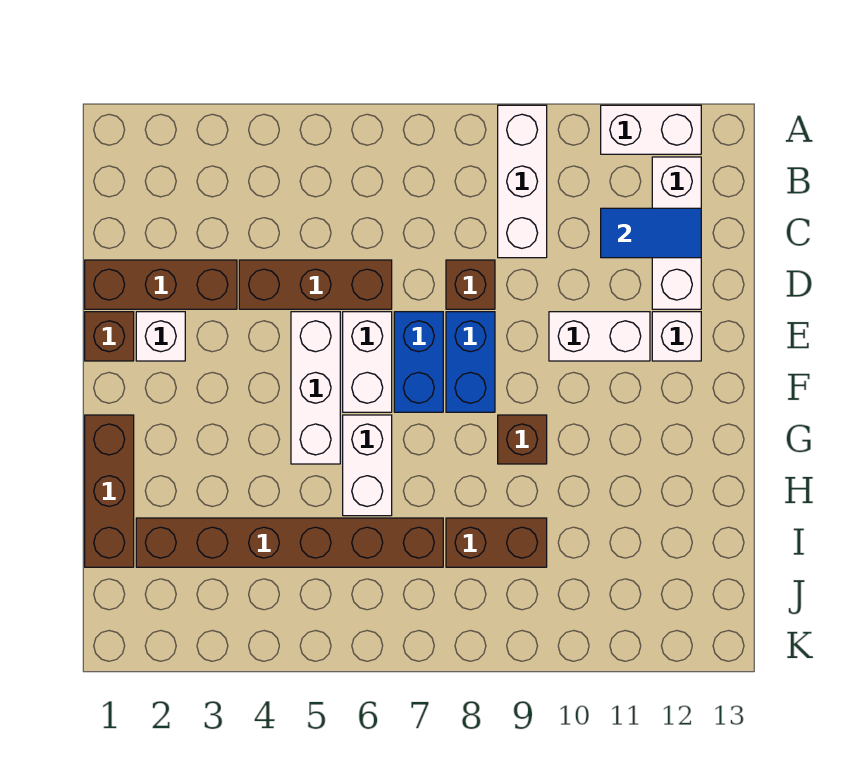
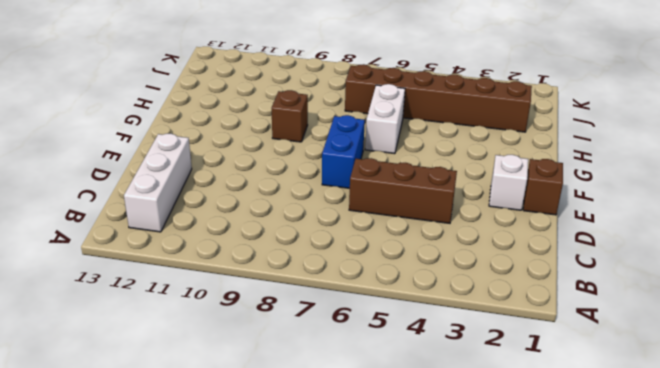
none -> white 1x3 brick [498,105,547,258]
none -> white 1x2 brick [601,105,701,154]
none -> brown 1x3 brick [85,260,237,309]

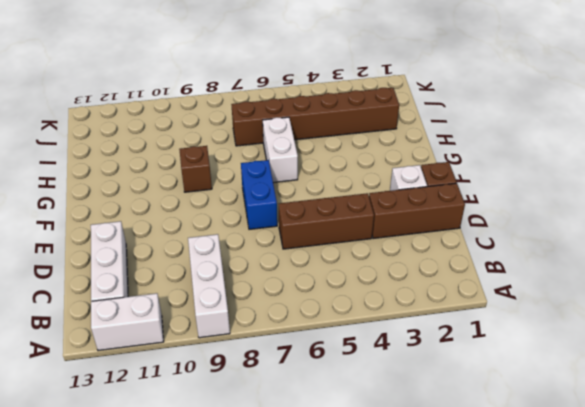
none -> brown 1x1 brick [446,260,495,309]
none -> white 1x3 brick [291,312,340,464]
none -> white 1x2 brick [343,312,392,412]

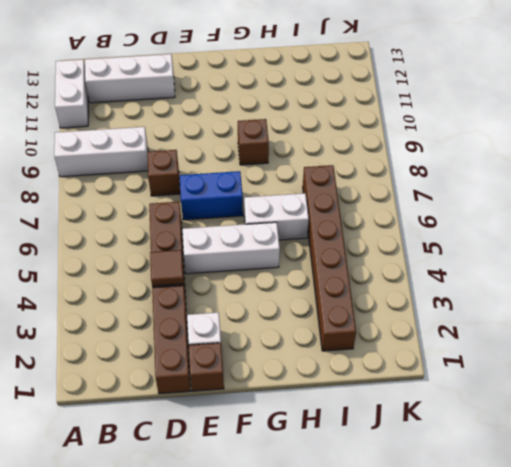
brown 1x1 tile [150,250,184,286] -> none
none -> white 1x2 brick [343,312,392,412]
none -> blue 1x2 brick [446,312,495,412]
none -> white 1x2 brick [549,312,650,361]

